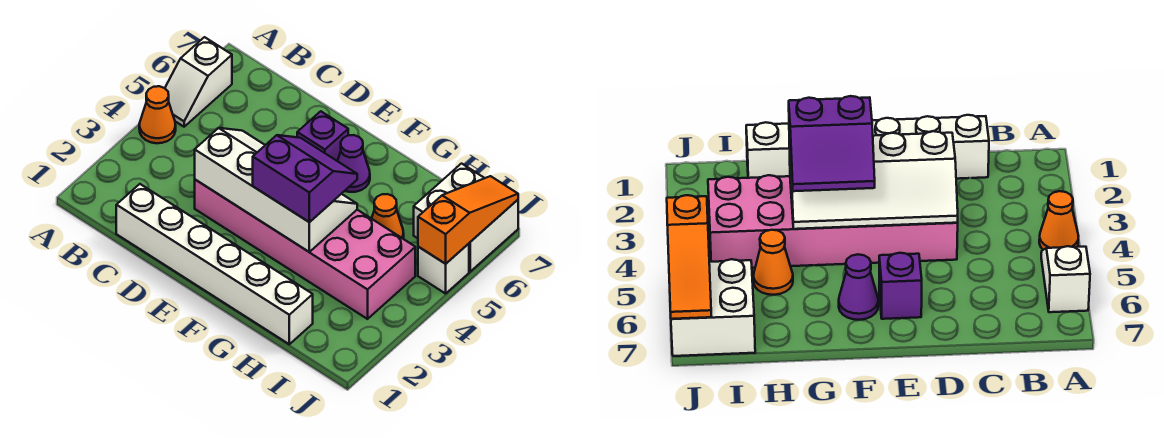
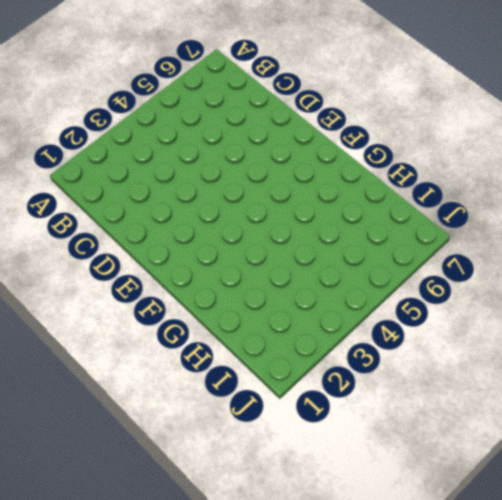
none -> orange 1x1 cone [139,86,176,143]
none -> white 1x2 slope [165,37,232,127]
none -> white 1x6 brick [116,184,313,344]

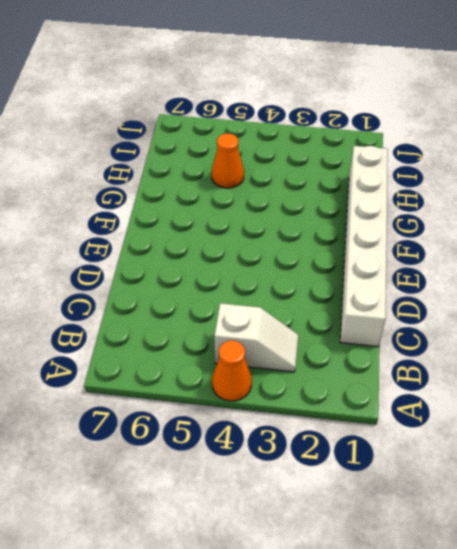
white 1x2 slope [215,303,298,372] -> white 1x2 slope moved to [165,37,232,127]
none -> pink 2x6 brick [195,180,415,319]
none -> purple 1x1 brick [297,111,348,161]
none -> purple 1x1 cone [338,135,370,192]

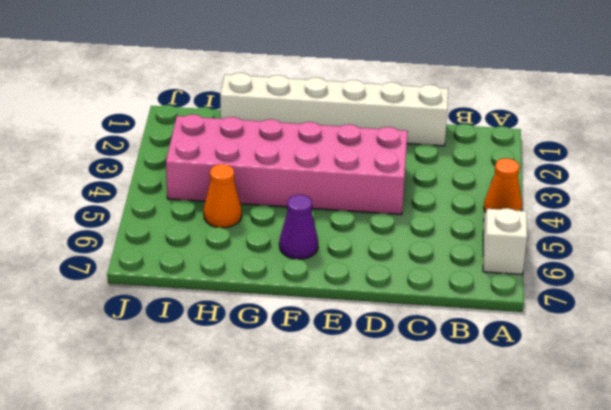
none -> purple 1x1 brick [297,111,348,161]
none -> white 2x2 brick [414,164,518,272]
none -> white 1x1 brick [418,244,469,294]

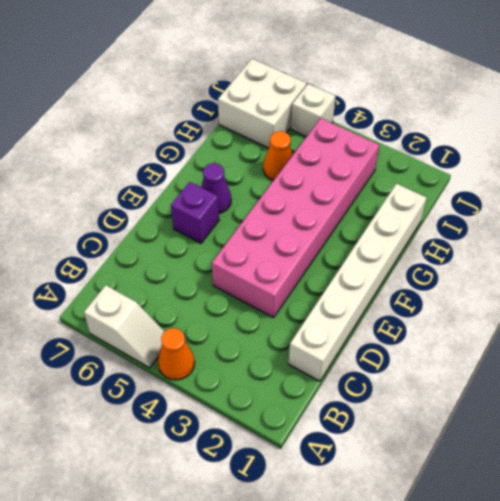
none -> white 2x4 slope [195,128,357,252]
none -> orange 1x3 slope [418,176,518,264]
none -> purple 2x2 slope [253,135,357,222]

